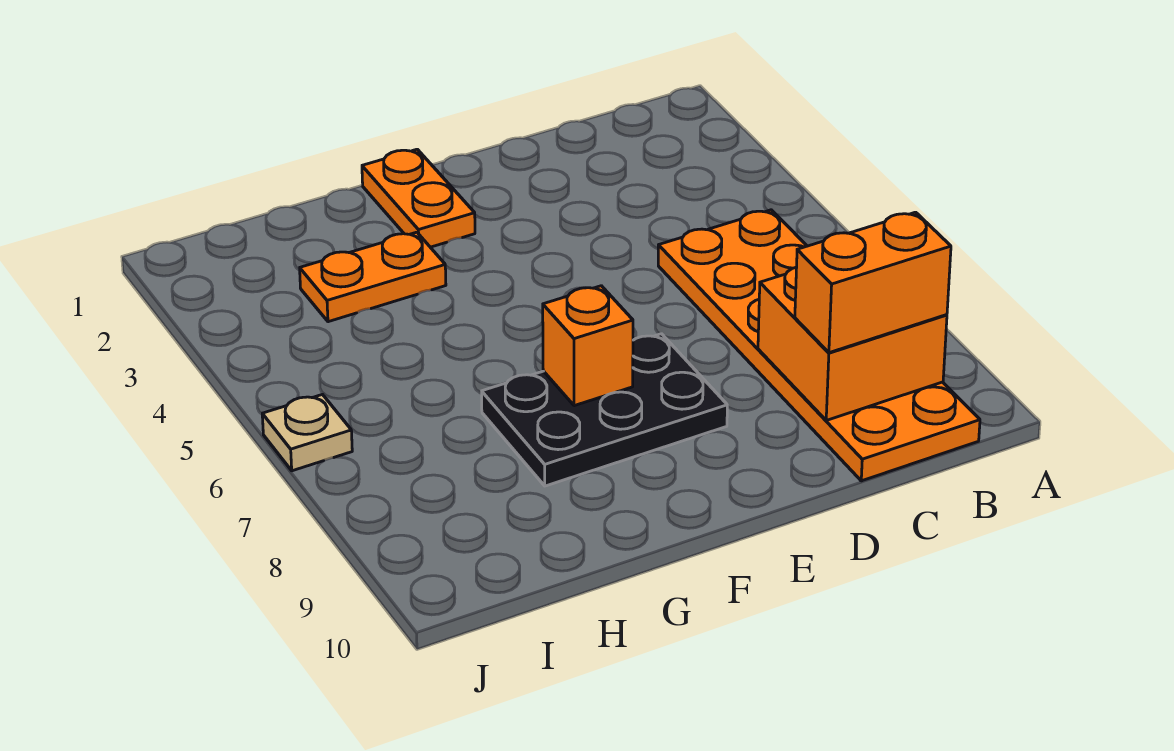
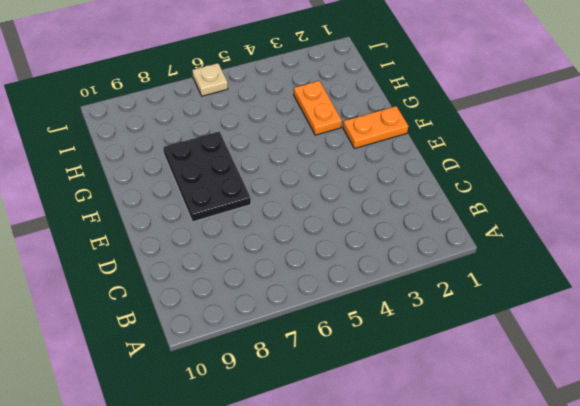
none -> orange 2x6 plate [658,210,980,481]
none -> orange 2x2 brick [758,267,947,420]

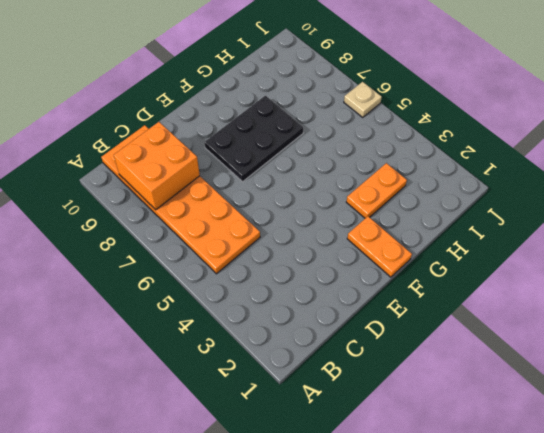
none -> orange 1x1 brick [543,286,633,406]
none -> orange 1x2 brick [795,212,951,353]

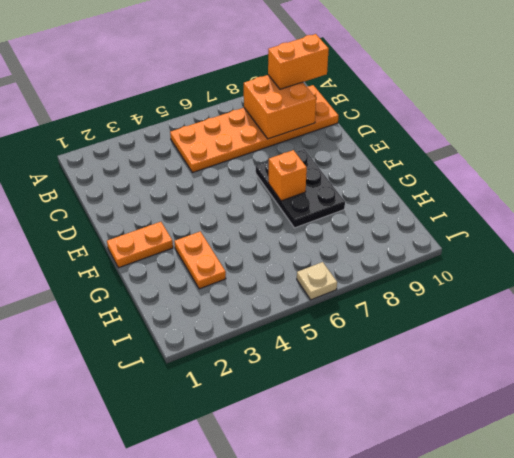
orange 1x2 brick [268,34,329,89] -> orange 1x2 brick turned to [795,212,951,353]

